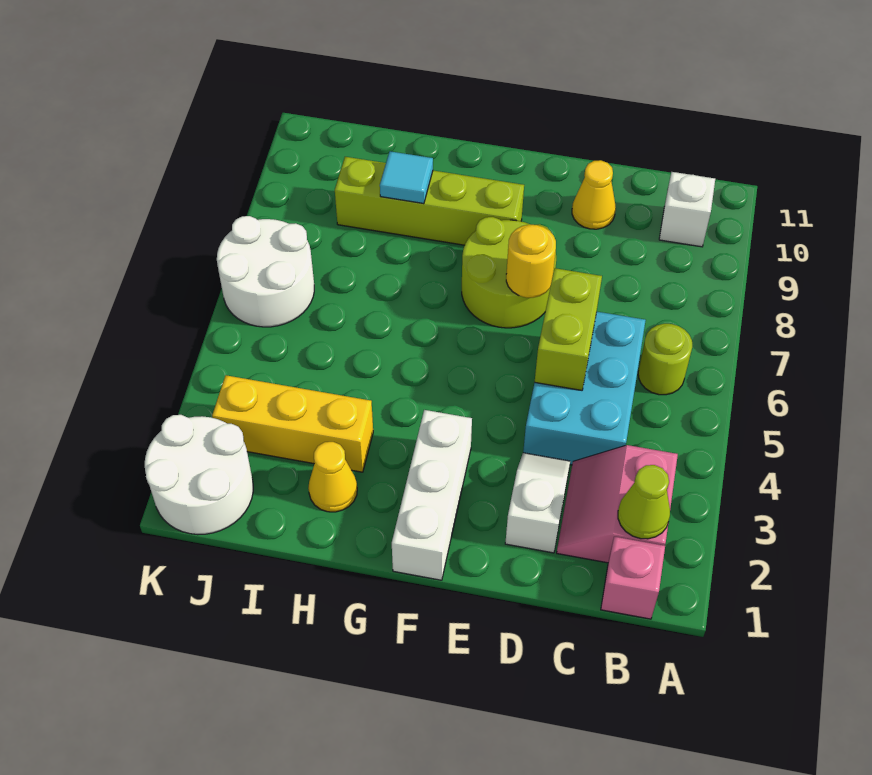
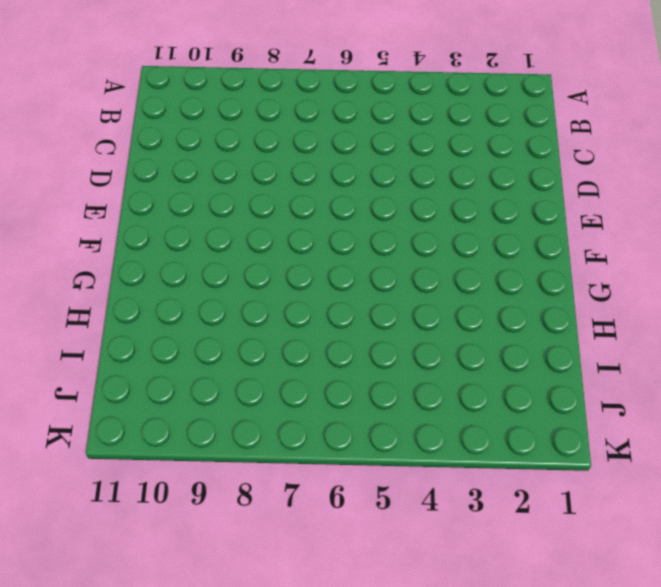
none -> pink 1x1 brick [601,537,665,619]
none -> pink 2x2 slope [557,445,678,563]
none -> lime 1x1 round brick [638,324,692,395]

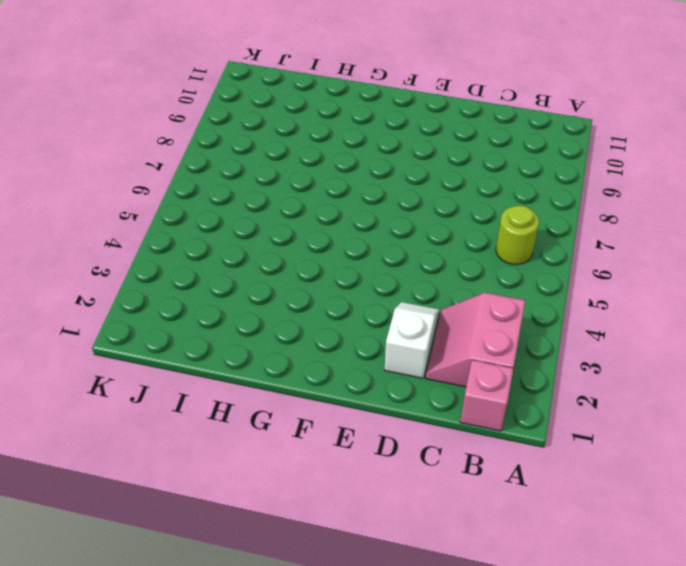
none -> white 1x1 brick [659,172,715,247]
none -> cyan 2x3 brick [523,312,646,465]
none -> yellow 1x1 cone [572,160,616,229]

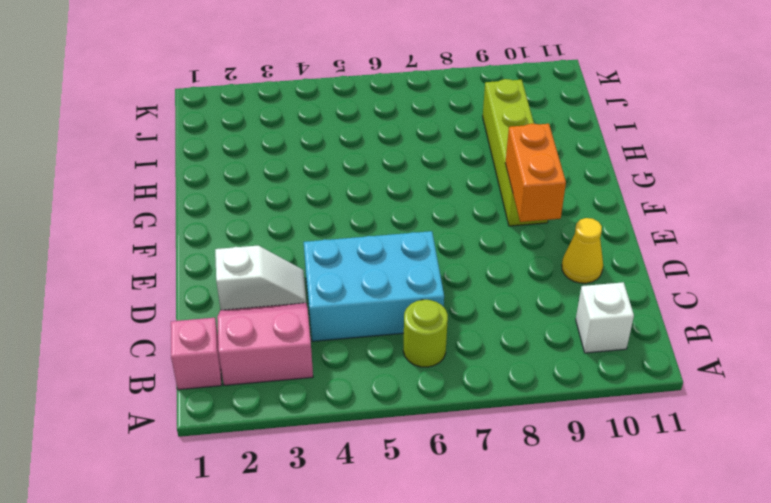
orange 1x2 brick [505,124,566,222] -> none
none -> lime 2x2 round brick [462,217,556,328]
none -> white 1x3 brick [392,410,472,580]
none -> yellow 1x1 cone [308,442,357,512]

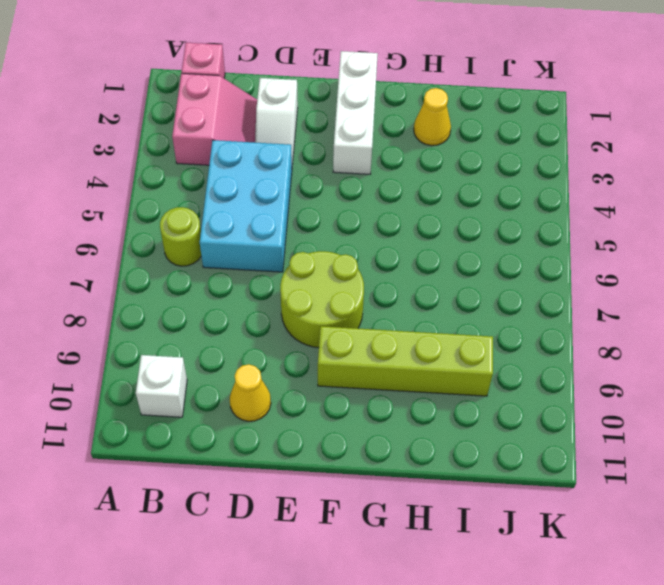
none -> yellow 1x3 brick [212,375,373,472]
none -> white 2x2 round brick [145,415,253,535]
none -> white 2x2 round brick [217,216,314,327]

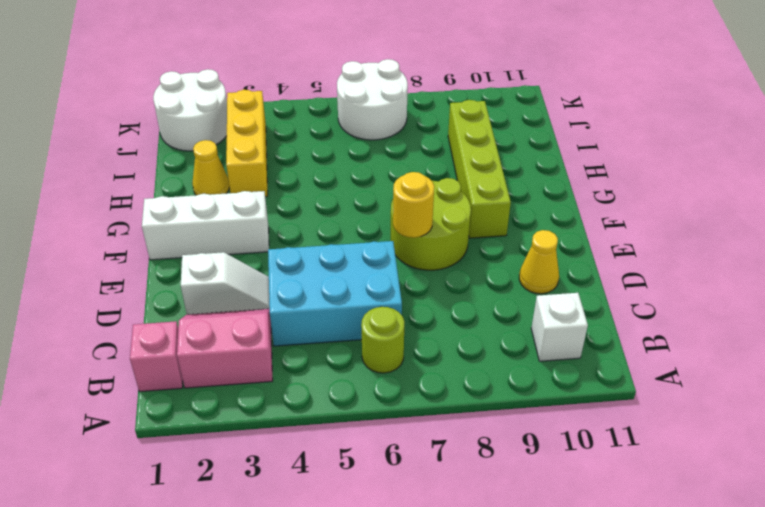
none -> lime 1x1 cone [618,465,670,539]
none -> lime 1x2 brick [535,268,602,390]
none -> cyan 1x1 tile [380,151,433,204]

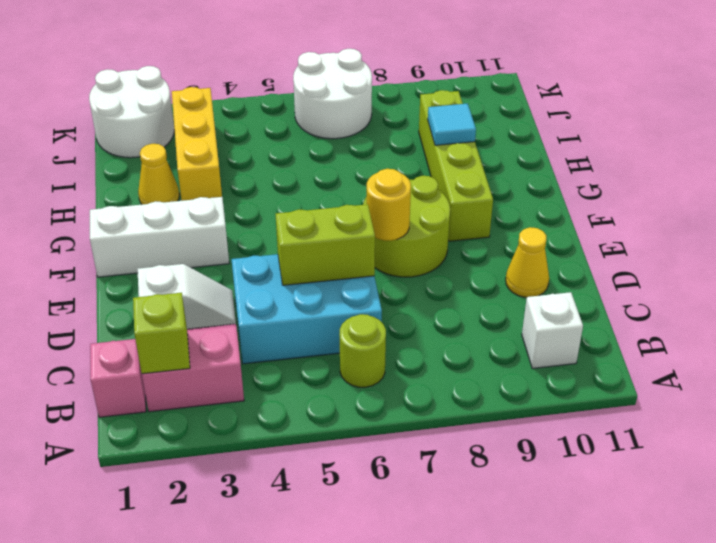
lime 1x1 brick [133,293,190,374] -> lime 1x1 cone [618,465,670,539]

